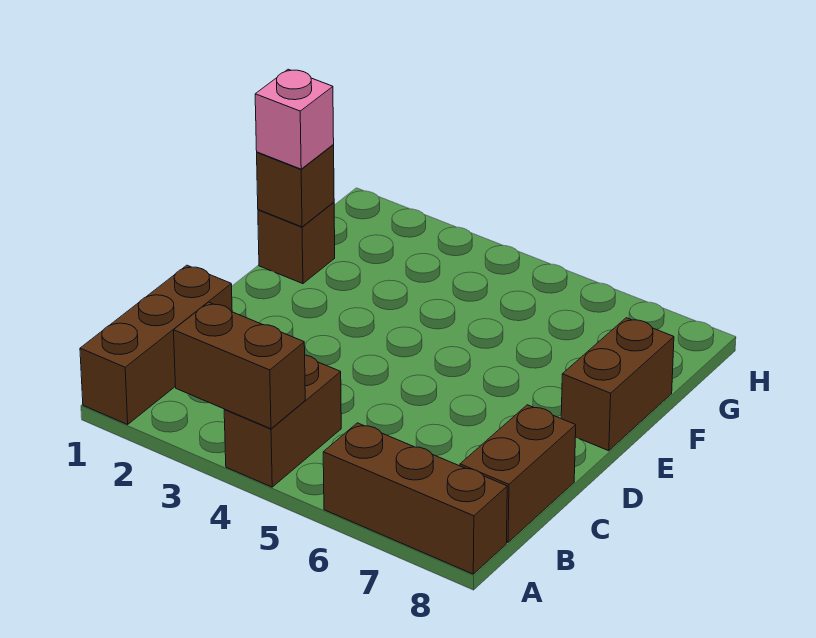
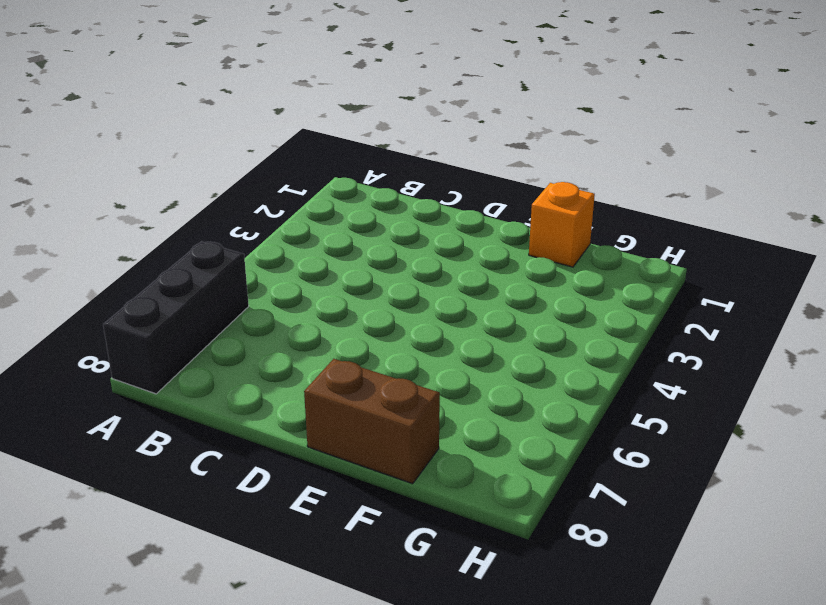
black 1x3 brick [103,241,249,394] -> brown 1x3 brick [323,423,507,574]
orange 1x1 brick [529,182,595,267] -> brown 1x1 brick [258,202,335,284]
none -> brown 1x3 brick [80,265,232,425]
none -> brown 1x2 brick [224,355,341,487]

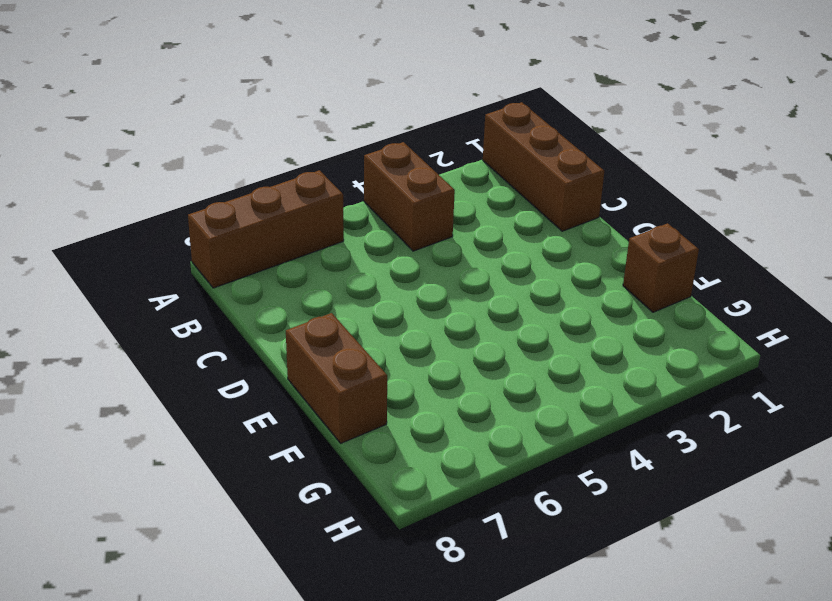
none -> brown 1x2 brick [460,405,576,542]
none -> brown 1x2 brick [174,302,305,429]

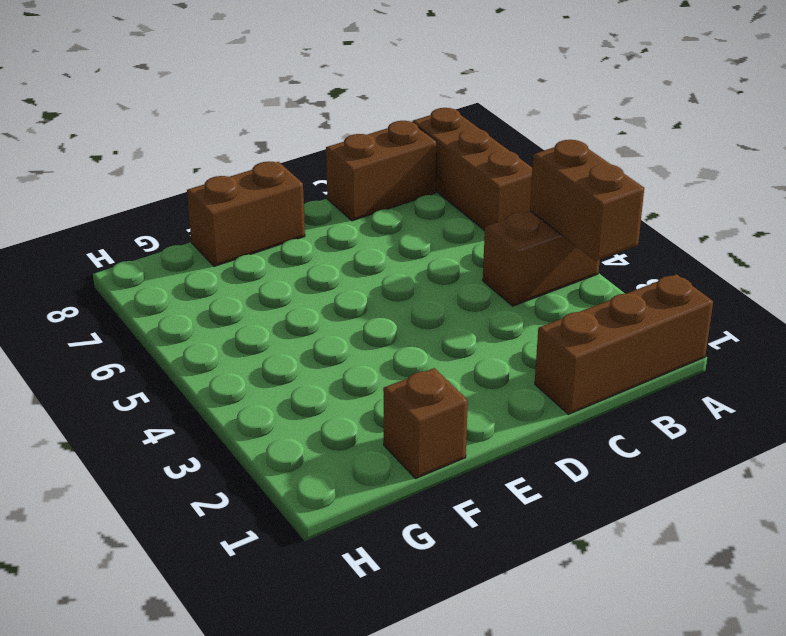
none -> brown 1x1 brick [257,145,334,227]
none -> pink 1x1 brick [255,69,334,169]

